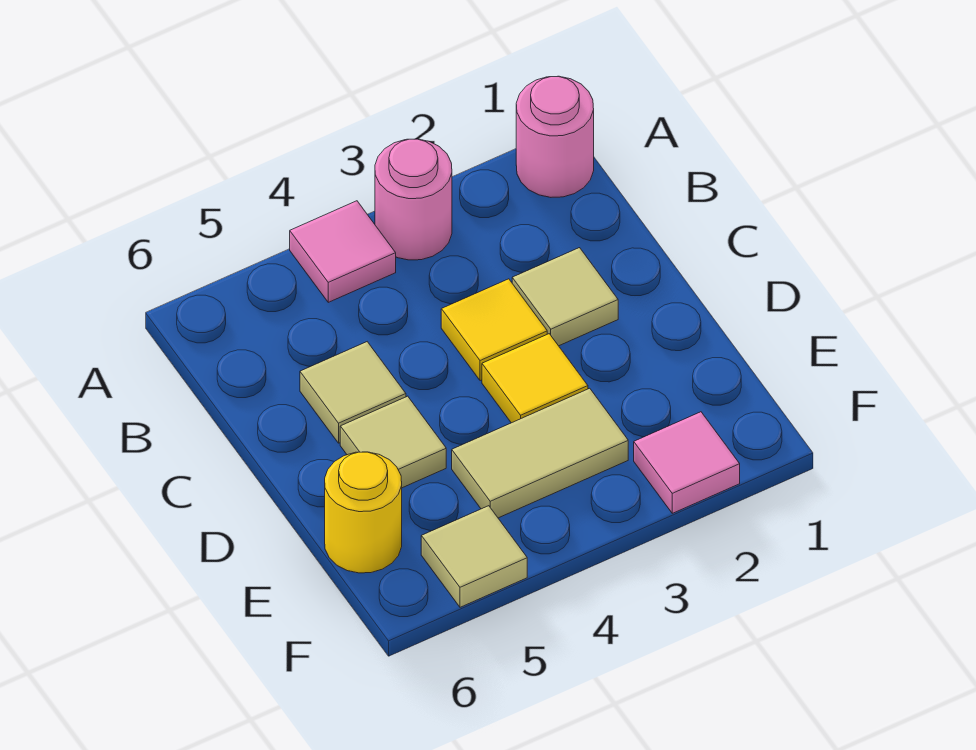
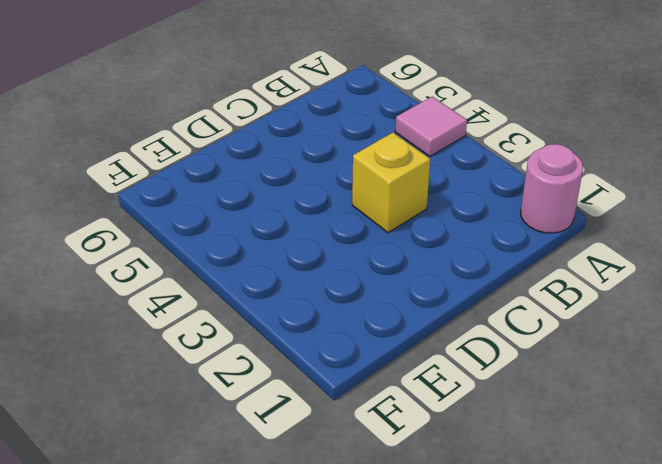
yellow 1x1 brick [352,133,430,233] -> yellow 1x1 tile [441,279,547,381]
none -> pink 1x1 round brick [375,139,452,260]
none -> tan 1x1 tile [512,248,618,346]
none -> tan 1x1 tile [300,342,406,443]

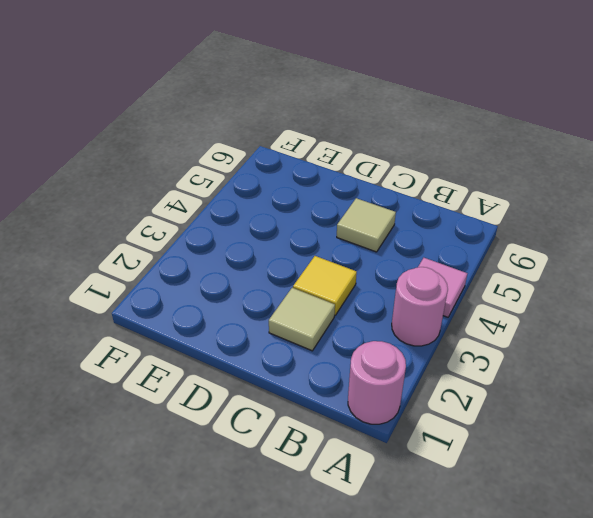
none -> yellow 1x1 tile [482,334,588,423]
none -> tan 1x1 tile [340,396,446,488]
none -> tan 1x2 tile [452,388,628,518]

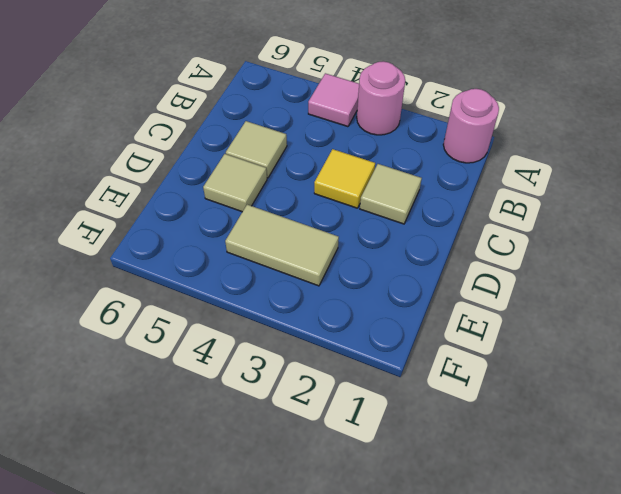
none -> yellow 1x1 tile [482,334,588,423]
none -> yellow 1x1 round brick [325,452,402,573]
none -> pink 1x1 tile [634,412,740,513]

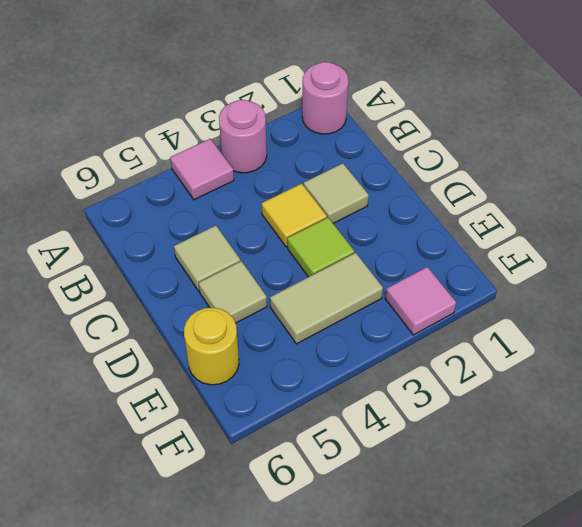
lime 1x1 tile [287,218,354,277] -> yellow 1x1 tile [482,334,588,423]
none -> tan 1x1 tile [421,506,527,607]

